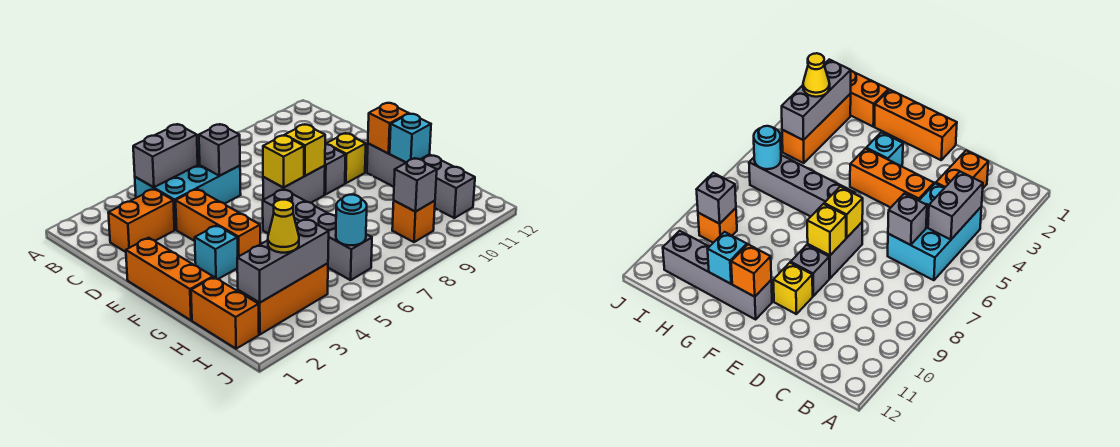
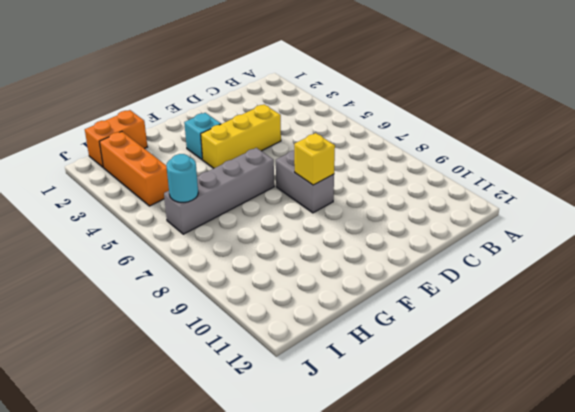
yellow 1x3 brick [201,104,281,168] -> orange 1x3 brick [176,189,260,257]
none -> cyan 2x3 brick [135,144,241,230]
none -> orange 1x2 brick [108,189,175,252]
none -> orange 1x3 brick [126,238,213,320]

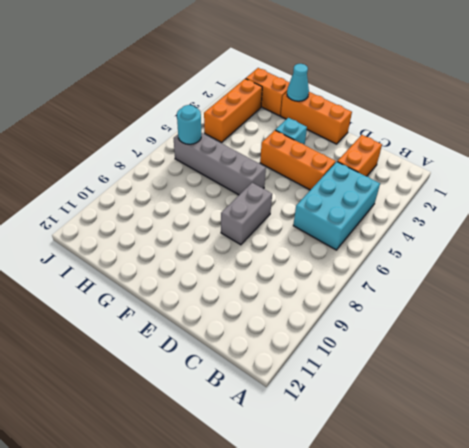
cyan 1x1 cone [287,64,309,101] -> none
none -> grey 1x1 brick [324,144,346,195]
none -> yellow 1x1 brick [327,133,366,183]
none -> grey 1x4 brick [367,144,475,218]

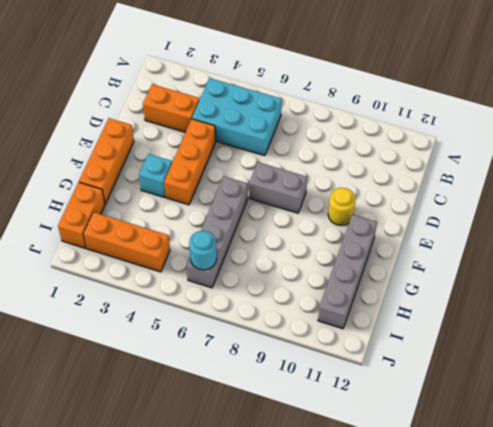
yellow 1x1 round brick [328,188,356,226] -> yellow 1x1 brick [327,133,366,183]
none -> grey 1x1 brick [324,144,346,195]
none -> orange 1x1 brick [392,201,435,242]
none -> grey 1x2 brick [133,124,198,187]

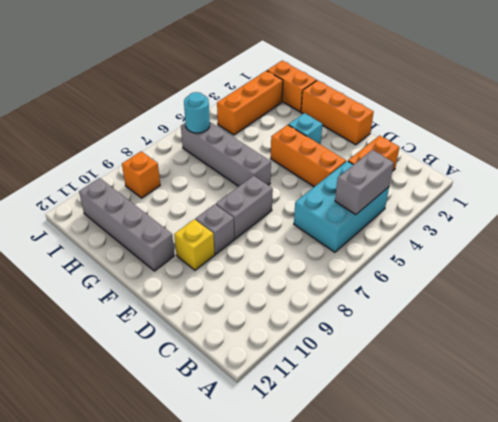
none -> grey 1x1 brick [199,124,240,176]
none -> yellow 1x1 brick [263,135,304,188]
none -> yellow 1x1 brick [285,125,325,176]

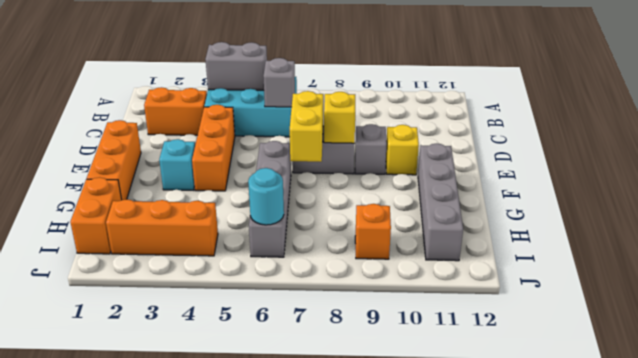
yellow 1x2 brick [290,91,323,162] -> yellow 1x1 brick [263,135,304,188]
none -> orange 1x1 brick [368,103,409,153]
none -> cyan 1x1 brick [390,114,431,163]
none -> grey 1x3 brick [237,219,329,303]

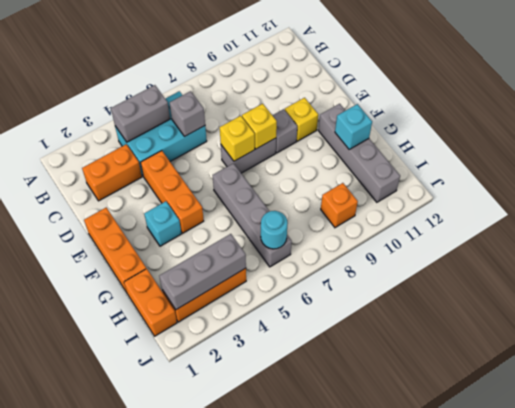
none -> orange 1x1 brick [368,103,409,153]
none -> grey 1x1 brick [394,158,437,212]
none -> yellow 1x1 cone [268,200,299,253]

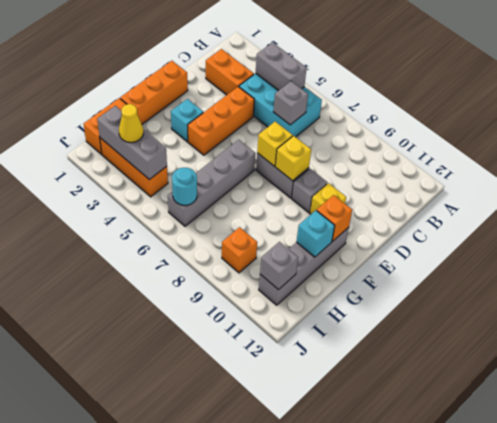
grey 1x1 brick [260,242,298,290] -> grey 1x1 brick moved to [394,158,437,212]

